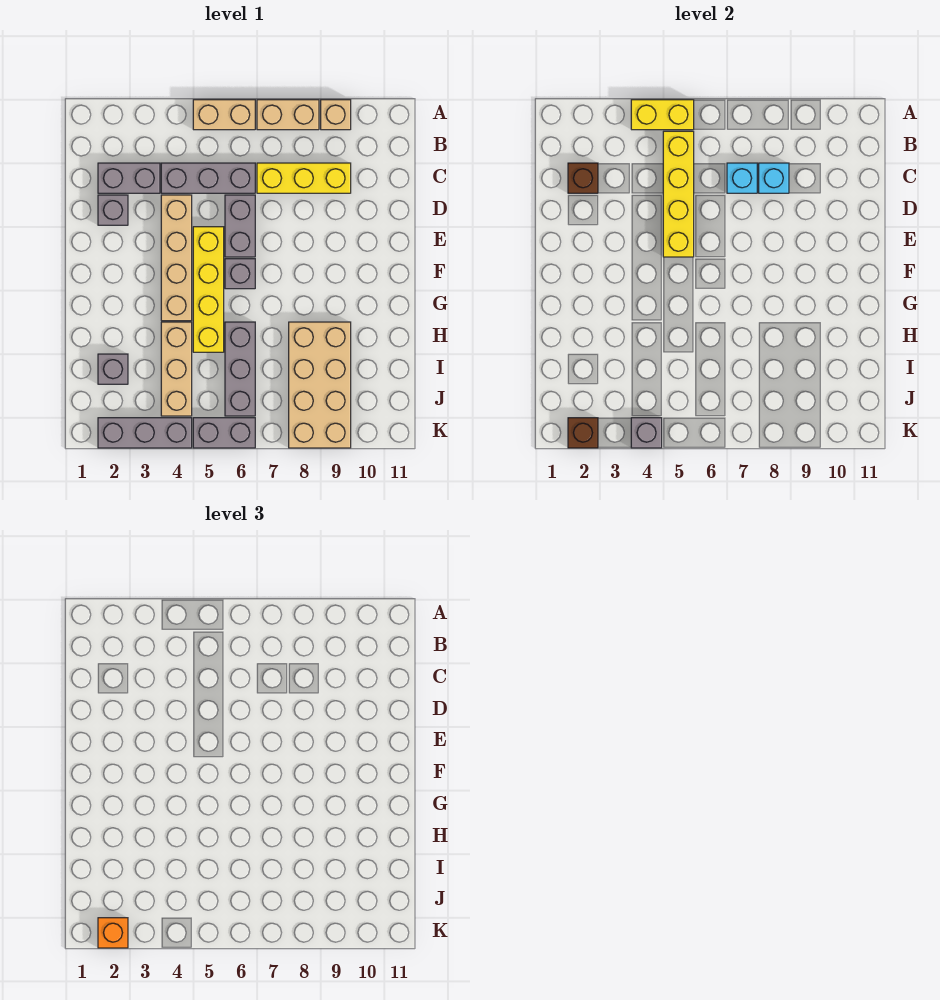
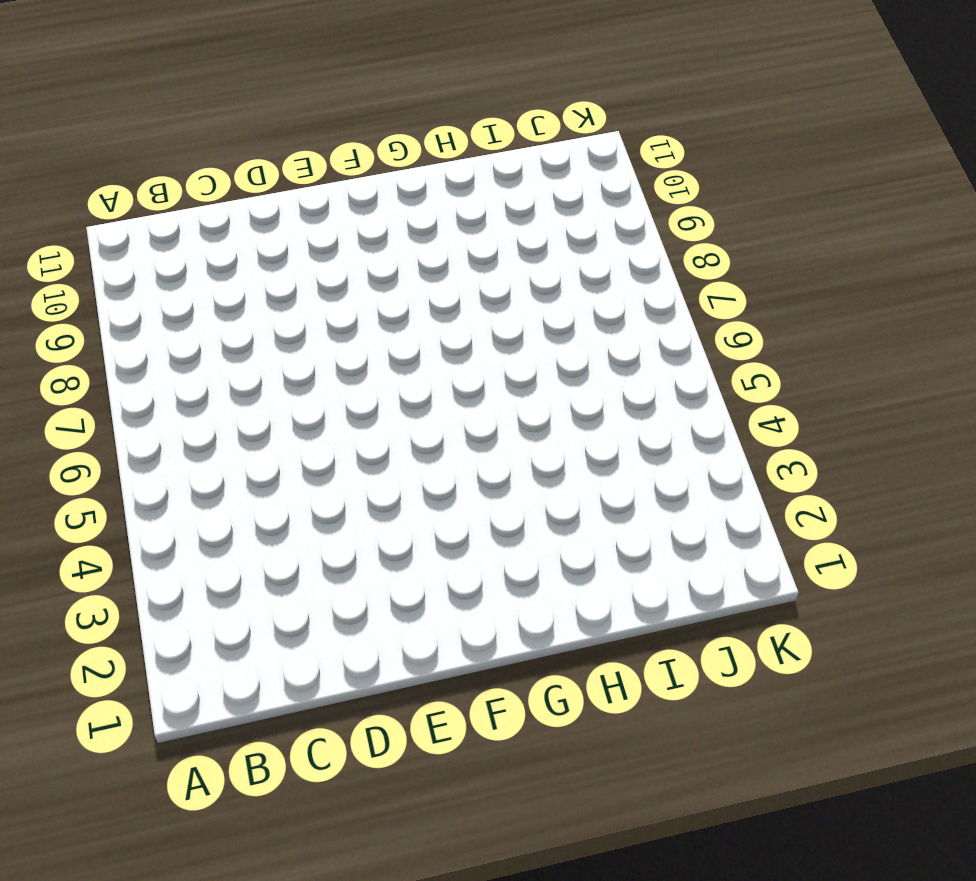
none -> tan 1x2 brick [193,100,255,130]
none -> tan 1x2 brick [257,100,319,130]
none -> tan 1x1 brick [321,100,351,130]

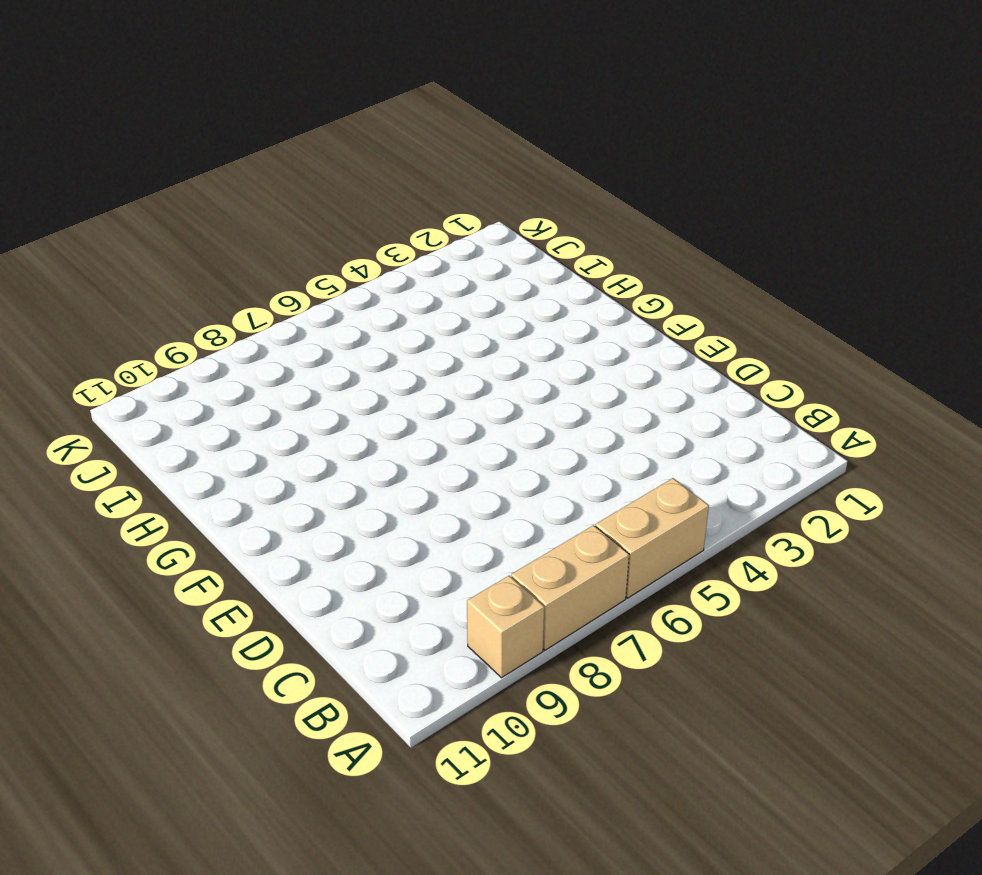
none -> grey 1x2 brick [98,163,160,193]
none -> grey 1x3 brick [161,163,255,193]
none -> yellow 1x3 brick [257,163,351,193]

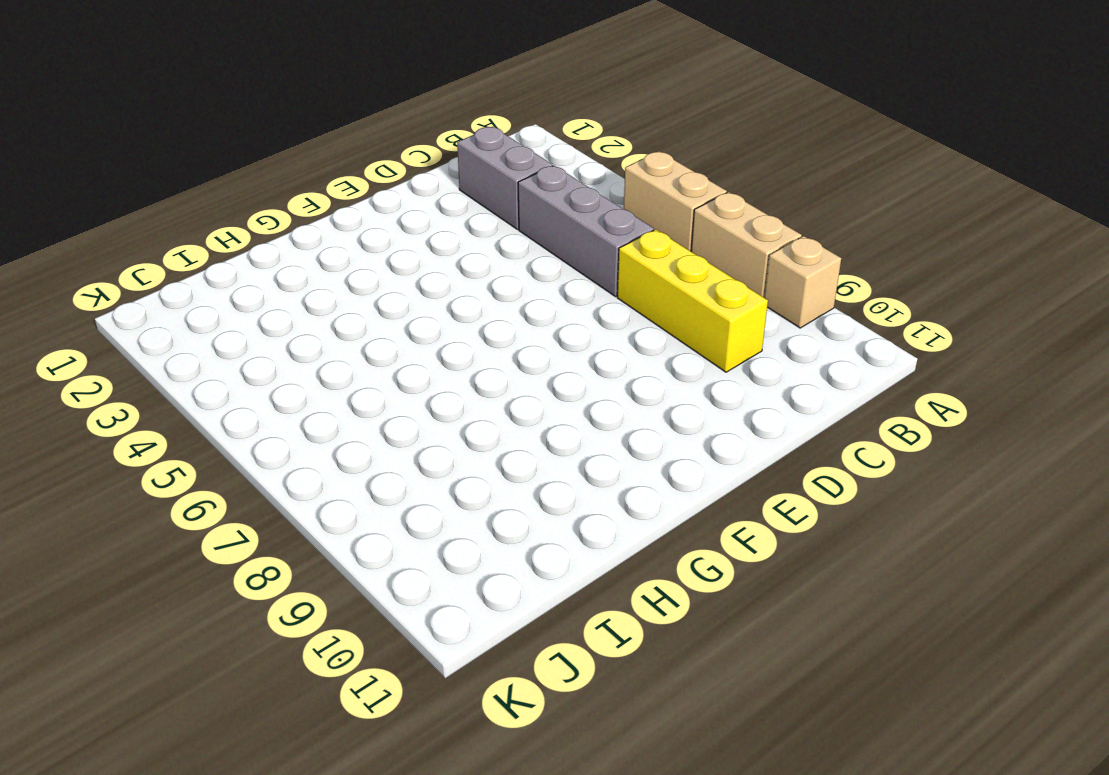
none -> grey 1x1 brick [98,195,128,225]
none -> tan 1x4 brick [161,195,192,321]
none -> grey 1x2 brick [225,195,255,257]

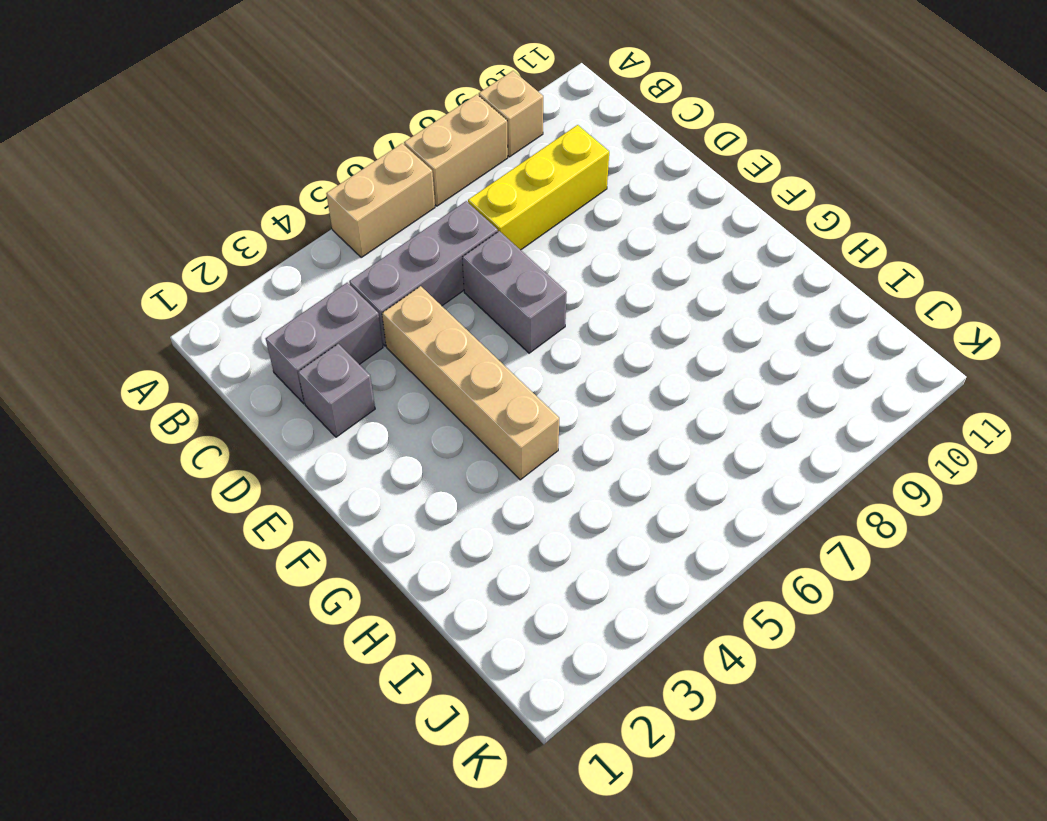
none -> yellow 1x4 brick [193,227,224,352]
none -> grey 1x1 brick [225,259,255,289]
none -> tan 1x3 brick [161,322,192,416]

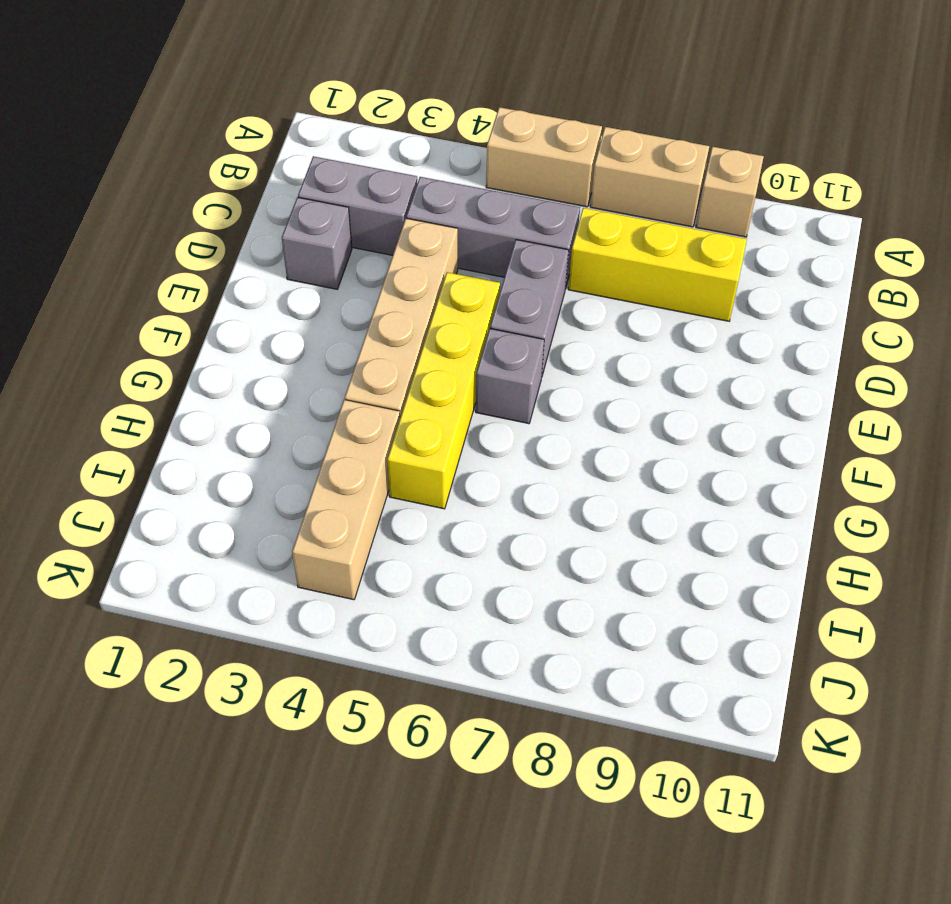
none -> grey 1x3 brick [225,322,255,416]
none -> tan 2x4 brick [289,322,351,448]
none -> grey 1x1 brick [98,354,128,384]

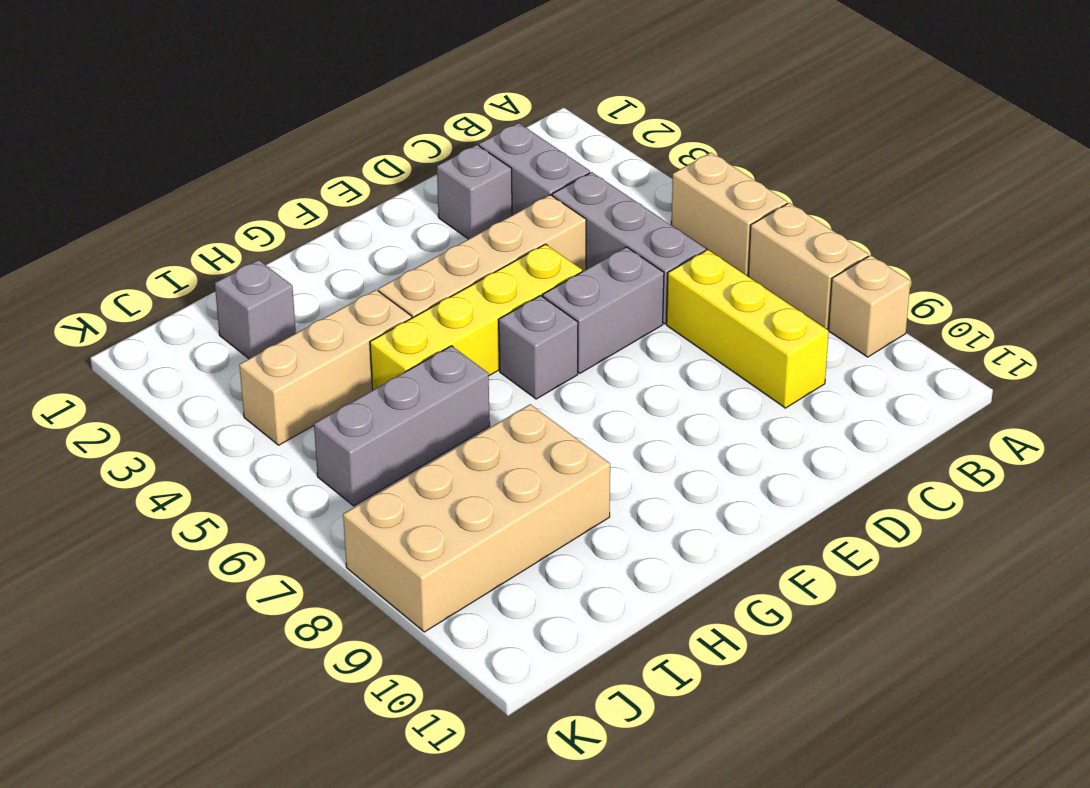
none -> grey 1x3 brick [98,418,192,448]
none -> grey 1x2 brick [193,418,255,448]
none -> yellow 1x2 brick [631,100,694,130]

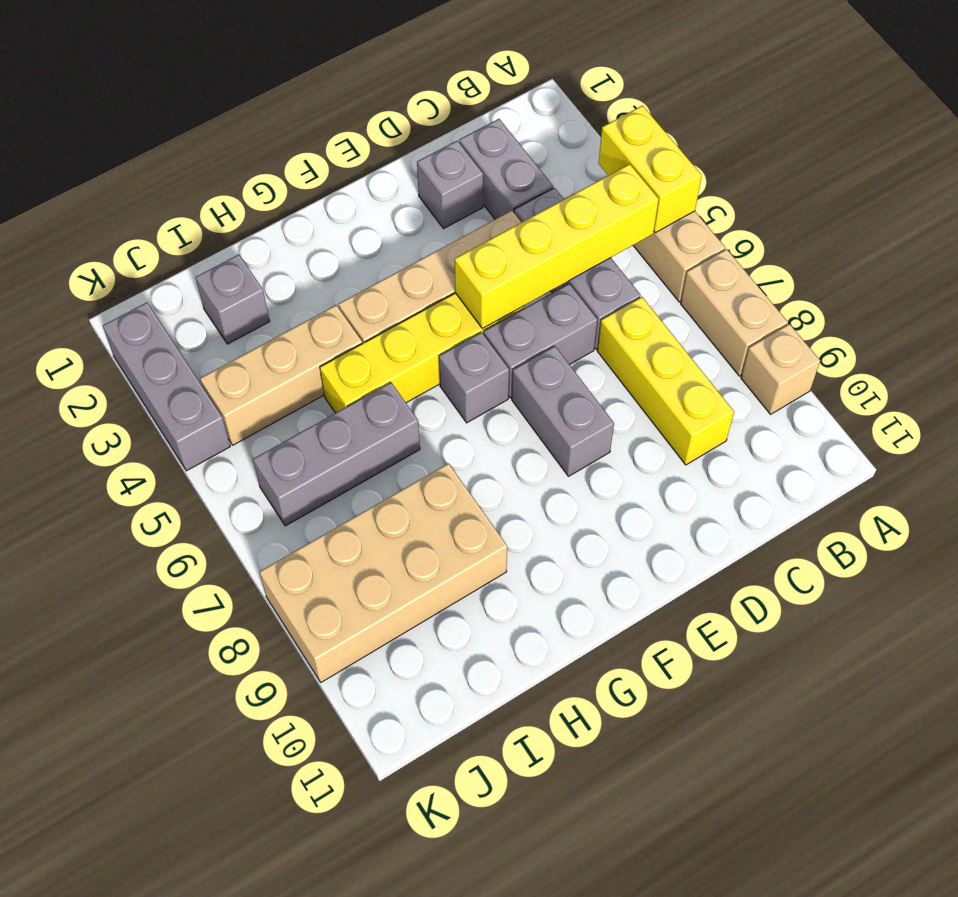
grey 1x2 brick [512,346,614,476] -> grey 1x2 brick moved to [193,418,255,448]
none -> brown 1x1 brick [568,163,598,193]
none -> cyan 1x1 brick [727,163,757,193]
none -> cyan 1x1 brick [759,163,789,193]

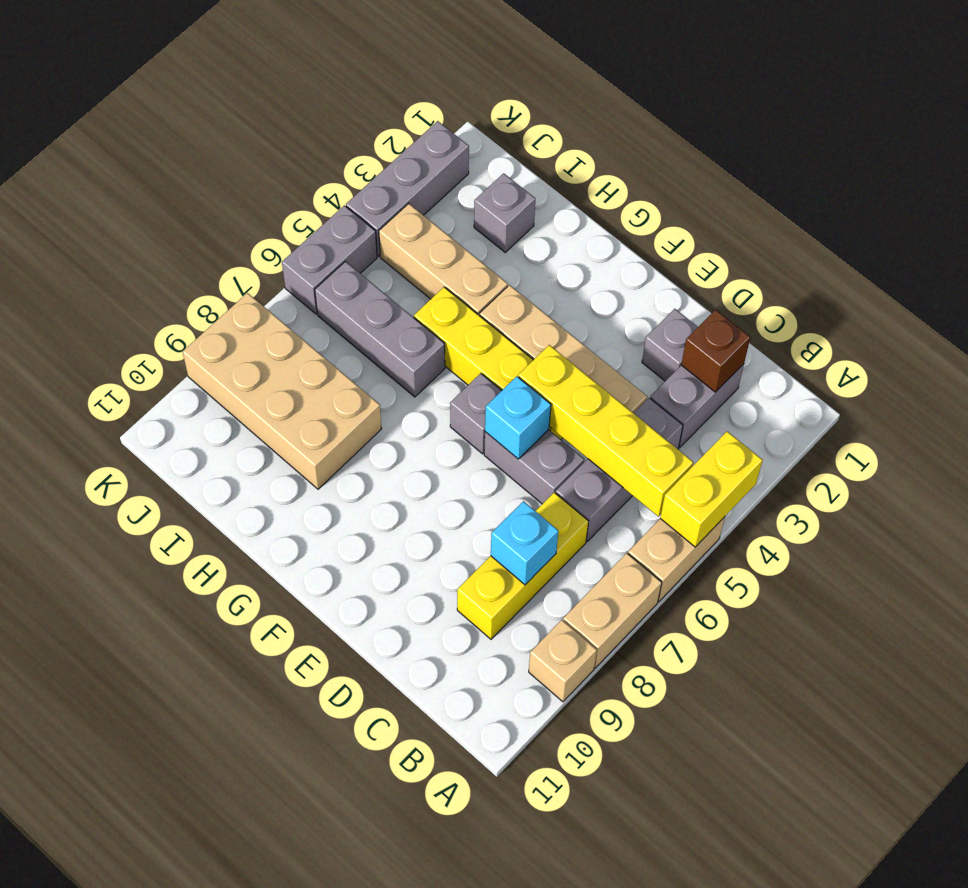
cyan 1x1 brick [485,376,551,459] -> cyan 1x1 brick moved to [727,163,757,193]
none -> brown 1x1 brick [568,418,598,448]
none -> grey 1x1 brick [631,418,662,448]
none -> orange 1x1 brick [98,918,128,948]

